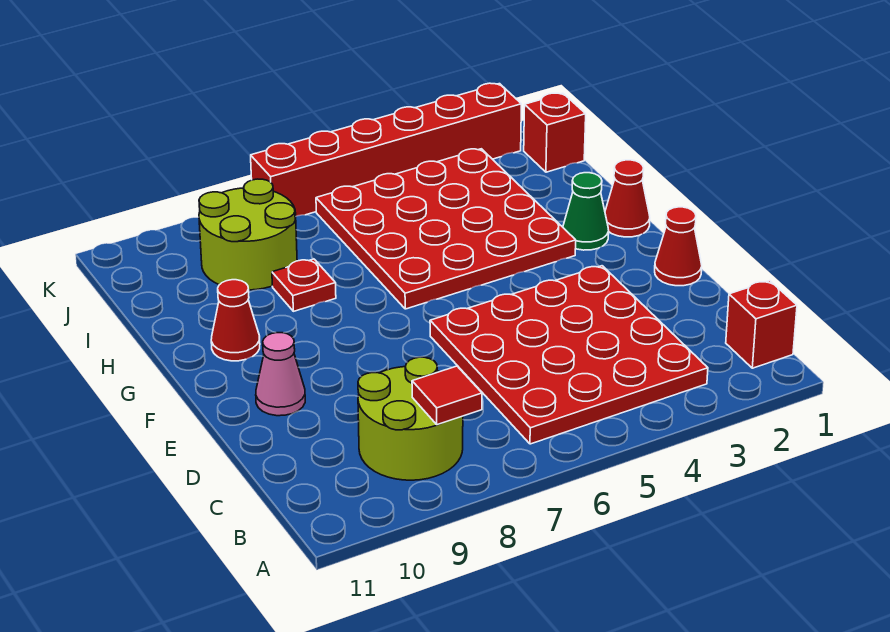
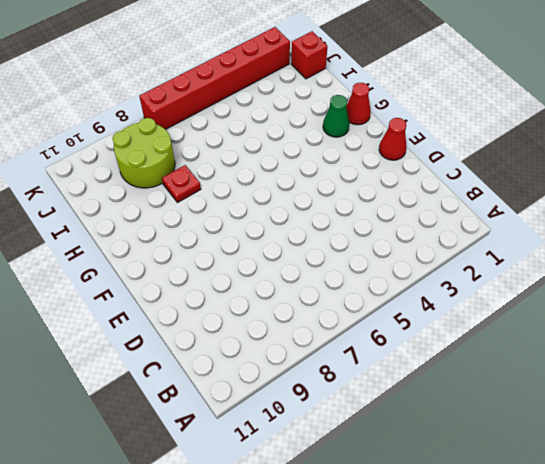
none -> red 1x1 brick [726,281,797,368]
none -> red 4x4 plate [430,266,708,444]
none -> lime 2x2 round brick [358,357,463,480]

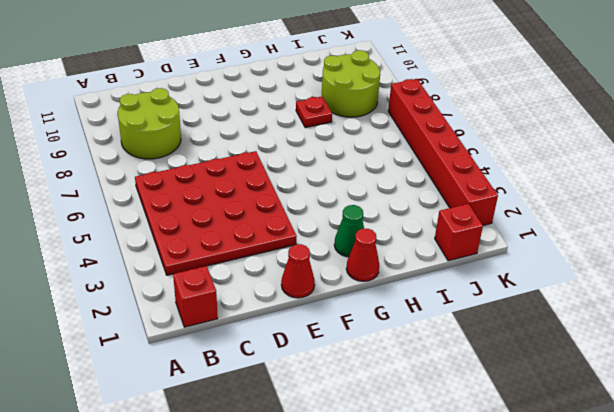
none -> pink 1x1 cone [256,333,305,416]
none -> red 4x4 plate [316,149,576,309]
none -> red 1x1 cone [211,280,260,361]

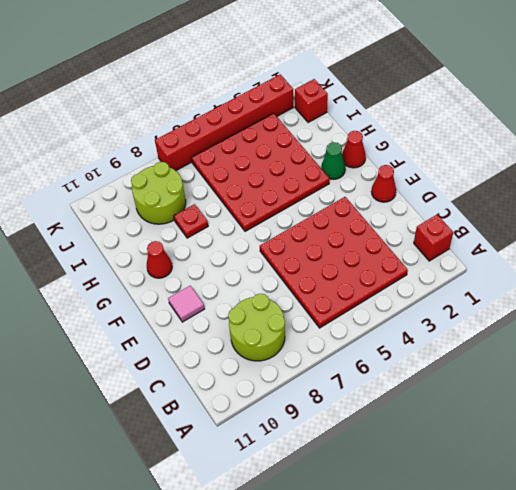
pink 1x1 tile [168,286,204,322] -> pink 1x1 cone [256,333,305,416]
none -> red 1x1 tile [412,366,482,425]

